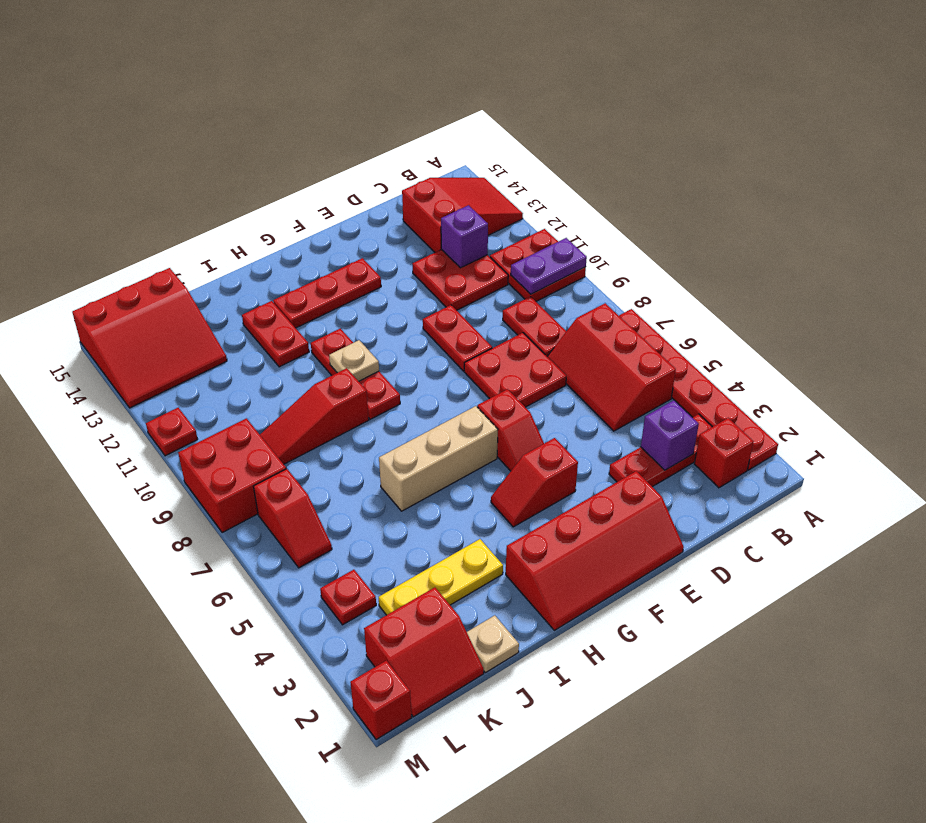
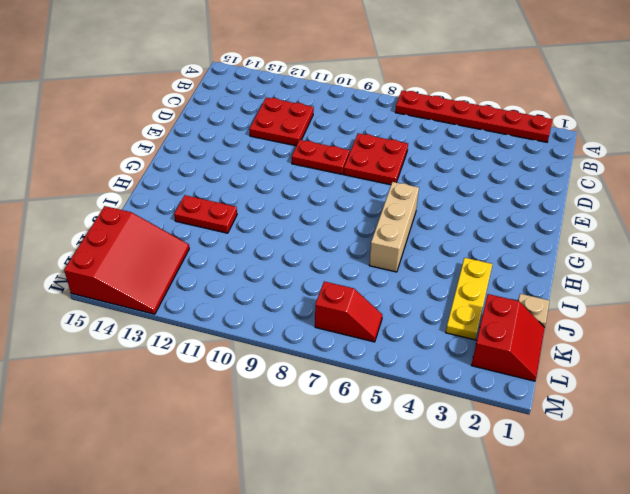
none -> red 2x2 plate [490,229,586,301]
none -> red 2x3 slope [402,178,523,252]
none -> red 1x1 brick [694,418,753,488]
none -> red 1x3 plate [609,414,712,487]

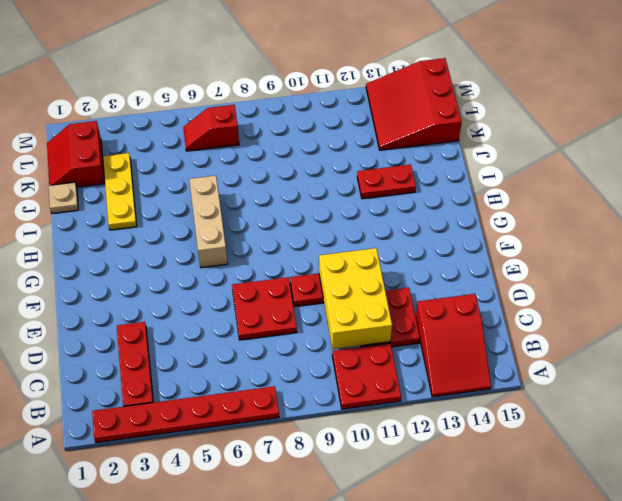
yellow 2x3 brick [319,248,392,349] -> none
none -> red 1x1 brick [694,418,753,488]
none -> red 2x3 slope [547,303,676,431]
none -> red 1x2 plate [503,297,566,356]
none -> red 2x4 slope [506,471,684,630]

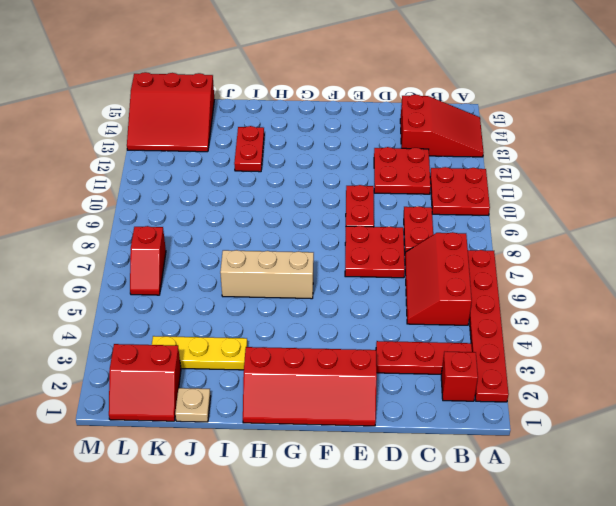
none -> red 1x2 slope [491,438,578,527]
none -> red 1x2 slope [477,389,544,471]
none -> red 1x3 plate [273,258,381,328]
none -> red 1x3 plate [311,329,400,419]

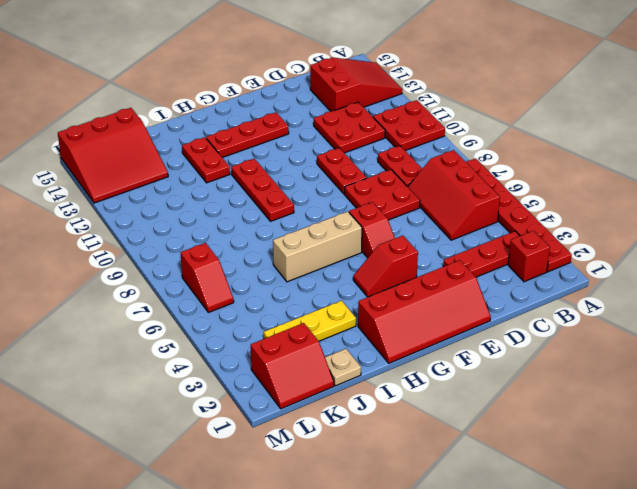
none -> red 1x3 slope [260,368,369,464]
none -> red 1x1 plate [320,570,376,625]
none -> red 2x2 brick [178,418,286,533]
none -> red 1x1 brick [350,660,412,740]

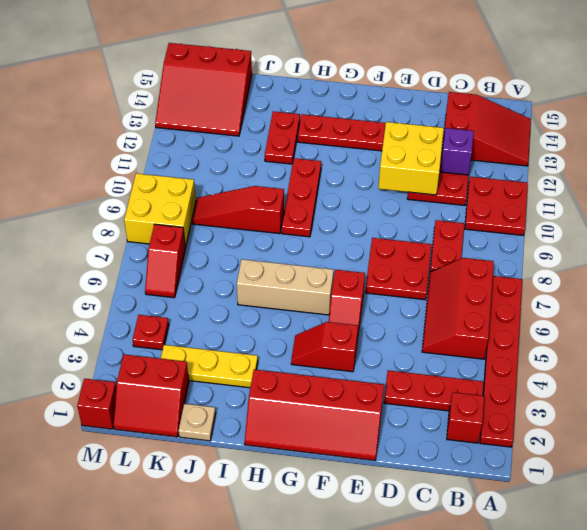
yellow 2x2 brick [378,122,444,195] -> none
yellow 2x2 brick [124,173,196,248] -> red 2x2 brick [178,418,286,533]
none -> red 1x2 plate [423,305,492,371]
none -> red 1x1 plate [146,408,198,456]
none -> purple 1x2 plate [511,238,587,294]
none -> purple 1x1 brick [641,400,699,470]

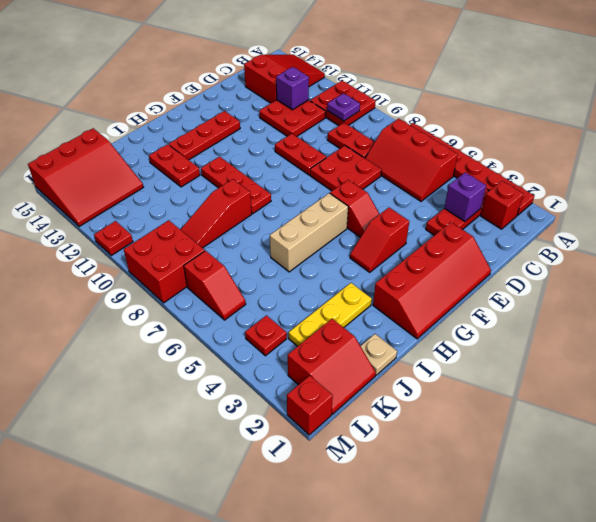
purple 1x1 plate [327,93,360,121] -> purple 1x2 plate [511,238,587,294]
none -> tan 1x1 plate [329,340,379,381]

